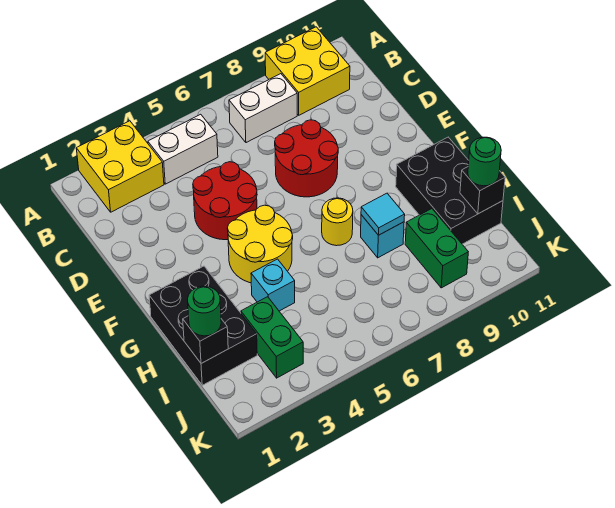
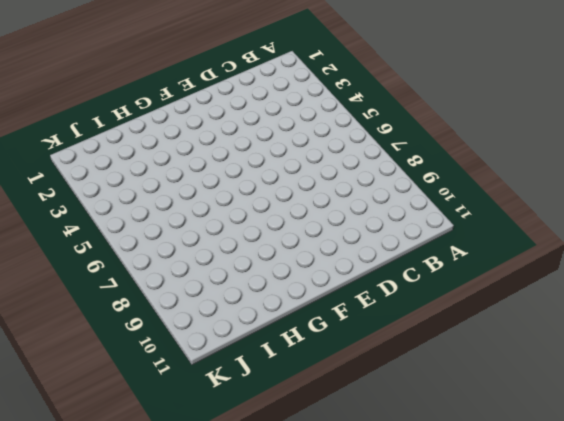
none -> yellow 2x2 brick [76,121,164,212]
none -> yellow 2x2 brick [265,27,350,115]
none -> white 1x2 brick [148,114,218,184]

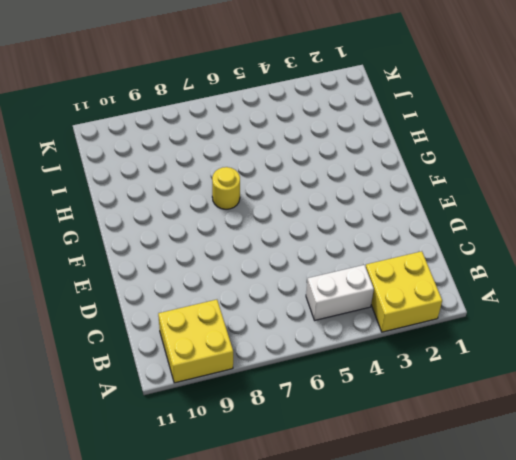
none -> white 1x2 brick [229,74,297,143]
none -> red 2x2 round brick [193,162,257,240]
none -> red 2x2 round brick [275,120,338,197]

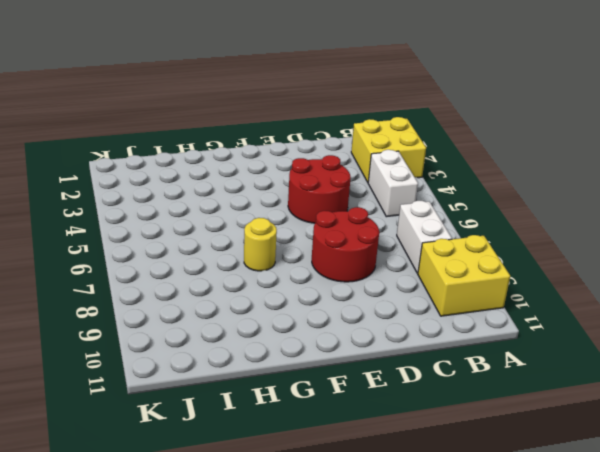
none -> yellow 2x2 round brick [227,205,293,283]
none -> black 2x3 brick [149,266,257,385]
none -> black 2x3 brick [396,137,503,244]

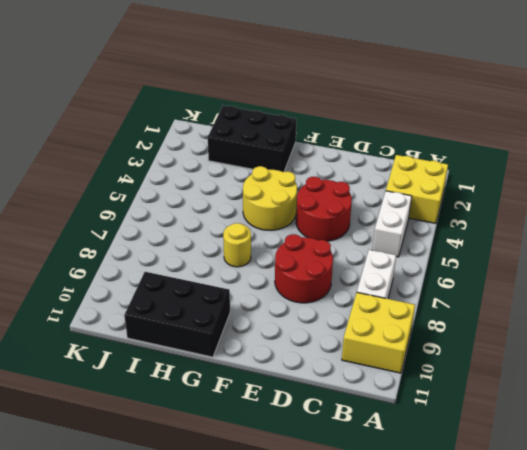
none -> cyan 1x1 brick [251,259,295,311]
none -> cyan 1x1 brick [361,215,404,258]
none -> green 1x2 brick [241,297,303,378]

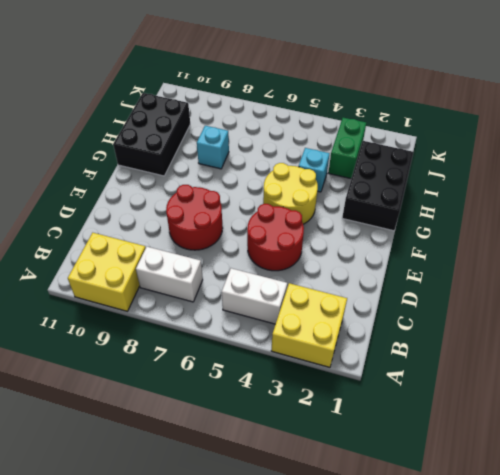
none -> yellow 1x1 round brick [322,198,353,246]
none -> green 1x2 brick [405,209,468,288]
none -> cyan 1x1 tile [361,193,405,235]

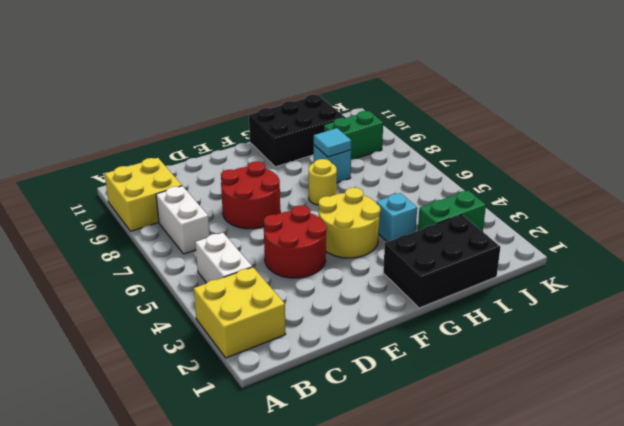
none -> black 1x1 brick [183,316,228,363]
none -> black 1x1 brick [460,167,505,214]
none -> green 1x1 round brick [188,286,221,336]

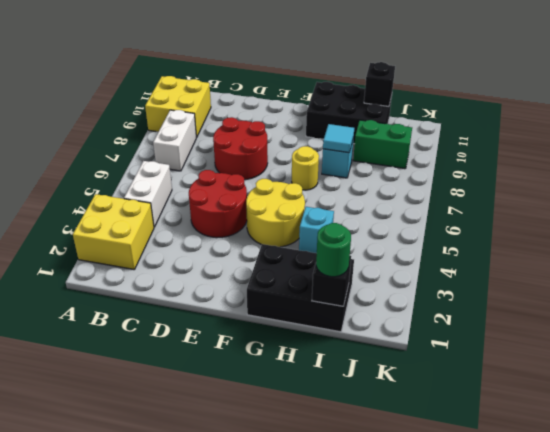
none -> green 1x2 brick [241,297,303,378]
none -> green 1x1 round brick [468,137,501,186]

